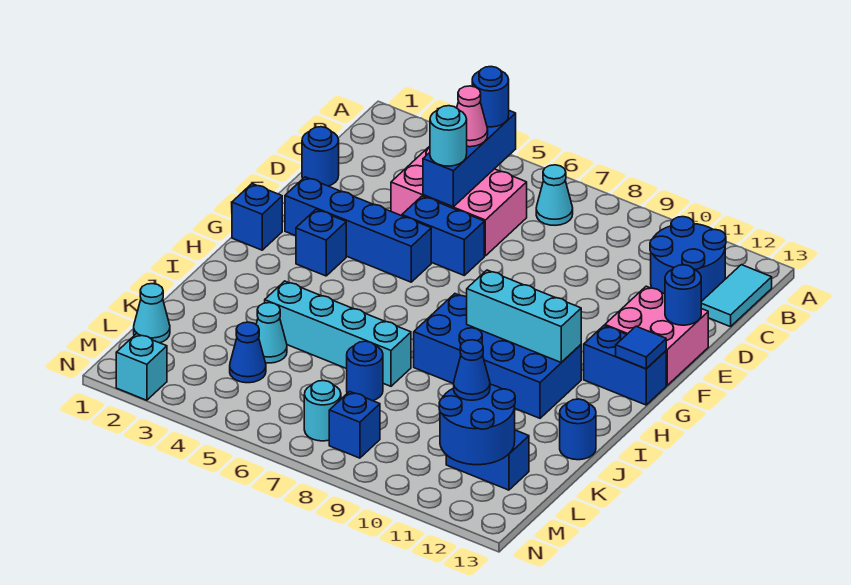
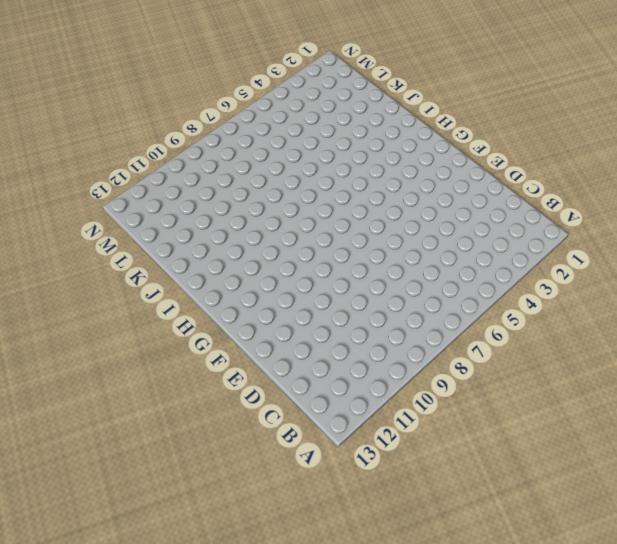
none -> cyan 1x1 cone [536,165,573,225]
none -> blue 2x2 round brick [650,217,726,301]
none -> cyan 1x2 tile [701,265,772,327]
none -> pink 2x3 brick [391,146,527,256]

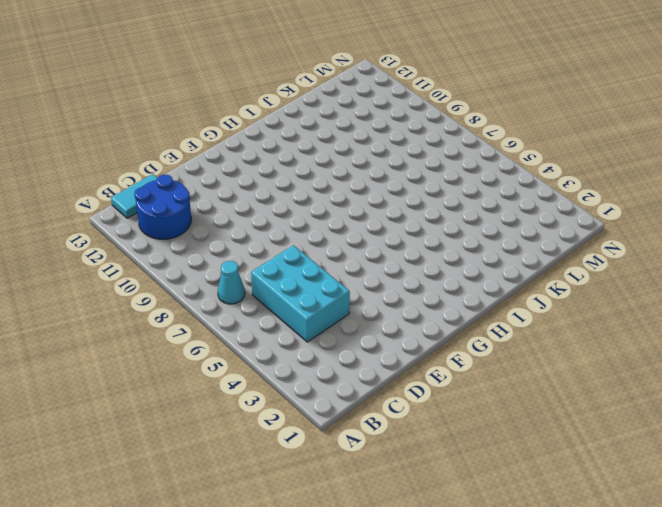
cyan 2x3 brick [251,245,350,342] -> pink 2x3 brick [391,146,527,256]
none -> blue 1x1 round brick [302,127,339,186]
none -> blue 1x2 brick [402,196,484,275]
none -> pink 2x2 brick [605,286,708,385]
none -> blue 1x4 brick [285,177,431,282]

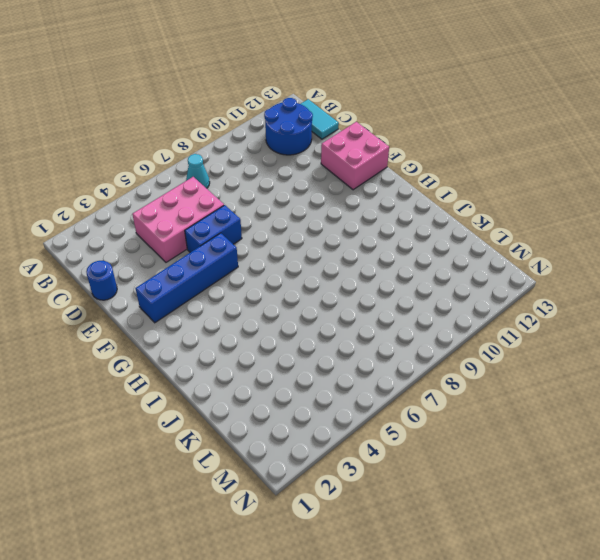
none -> blue 1x1 brick [232,184,282,250]
none -> blue 1x1 brick [296,210,346,276]
none -> blue 1x2 brick [584,326,666,405]
none -> blue 2x4 brick [414,294,581,418]

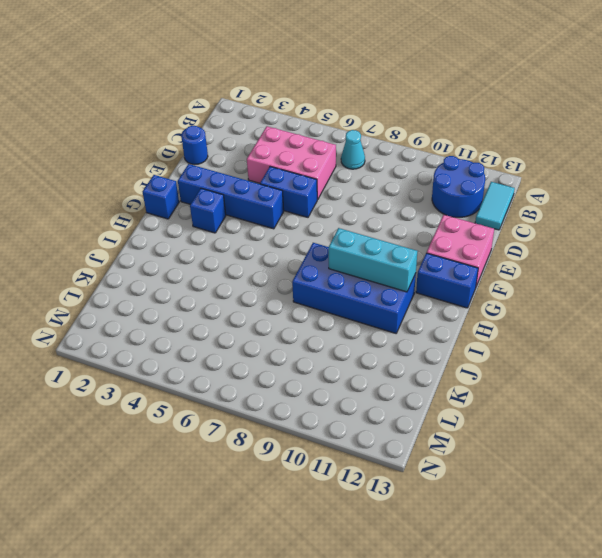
none -> cyan 1x4 brick [265,281,411,386]
none -> blue 1x1 round brick [560,399,596,460]
none -> cyan 1x1 cone [256,303,287,363]
none -> blue 1x1 round brick [347,341,383,401]

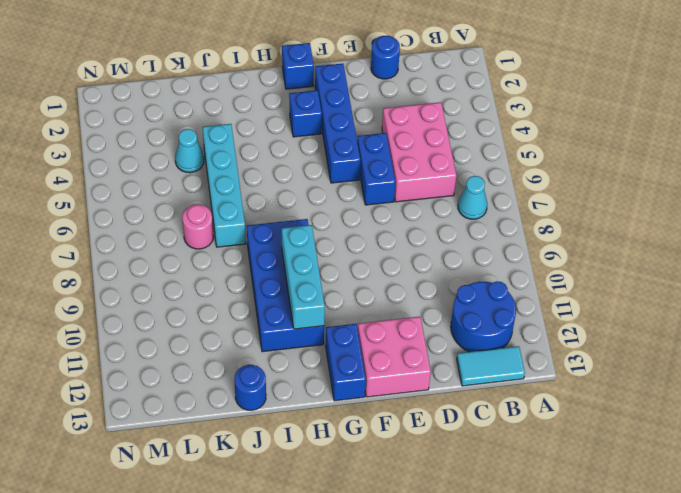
pink 1x1 round brick [182,204,213,249] -> blue 1x1 round brick [347,341,383,401]
none -> cyan 1x1 cone [134,284,170,343]
none -> blue 1x1 cone [230,322,266,383]
none -> blue 1x2 brick [446,430,529,490]
none -> cyan 1x1 round brick [304,381,341,441]

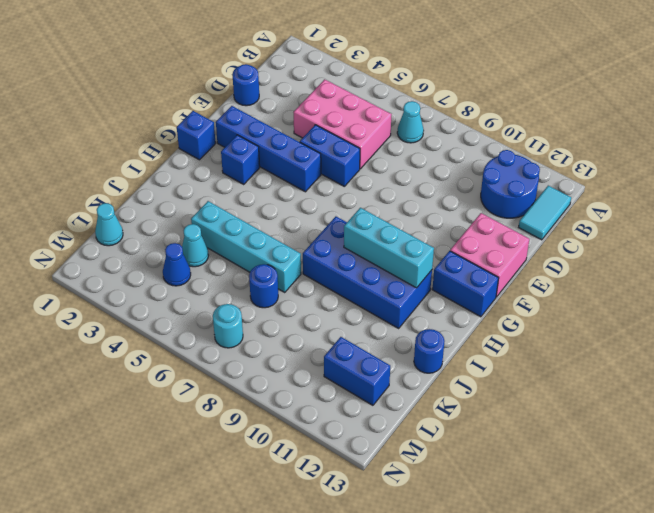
none -> blue 1x1 brick [329,392,380,458]
none -> cyan 1x1 brick [116,334,167,400]
none -> blue 1x3 brick [423,111,516,207]
none -> blue 1x1 round brick [665,265,701,325]

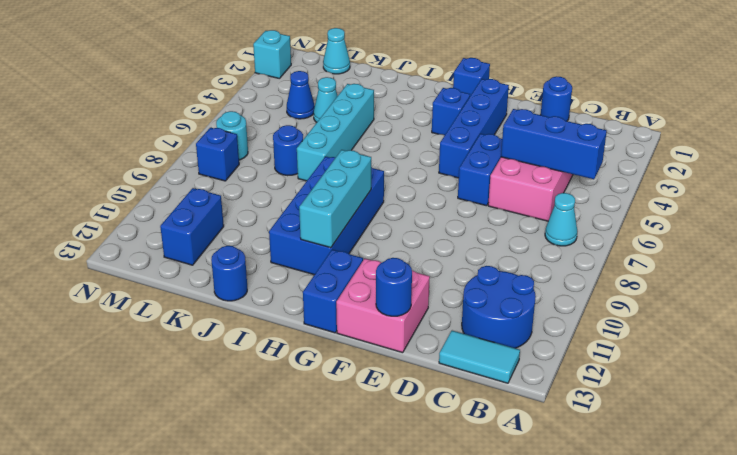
none -> blue 1x1 tile [616,326,666,369]
none -> blue 2x2 round brick [439,385,515,465]
none -> blue 1x1 round brick [472,67,509,127]
none -> pink 1x1 cone [457,86,488,147]

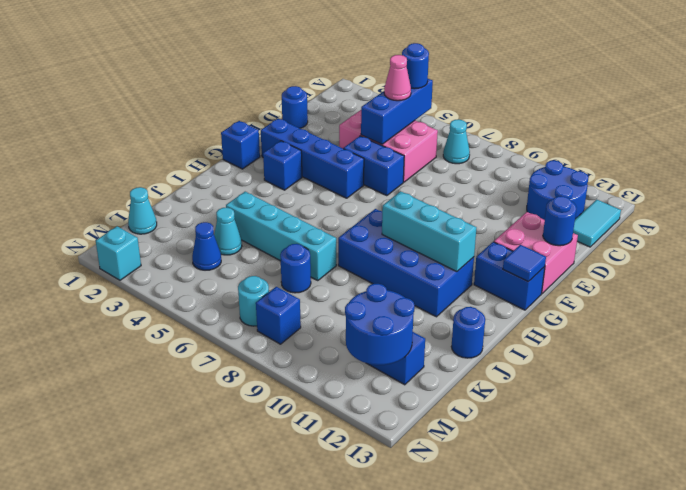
none -> cyan 1x1 round brick [430,106,467,166]
none -> blue 1x1 cone [454,340,490,400]

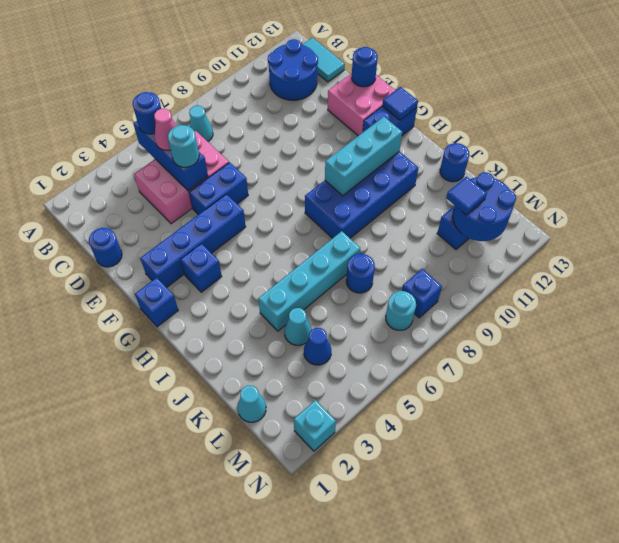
blue 1x1 tile [446,177,487,215] -> blue 1x1 cone [454,340,490,400]

